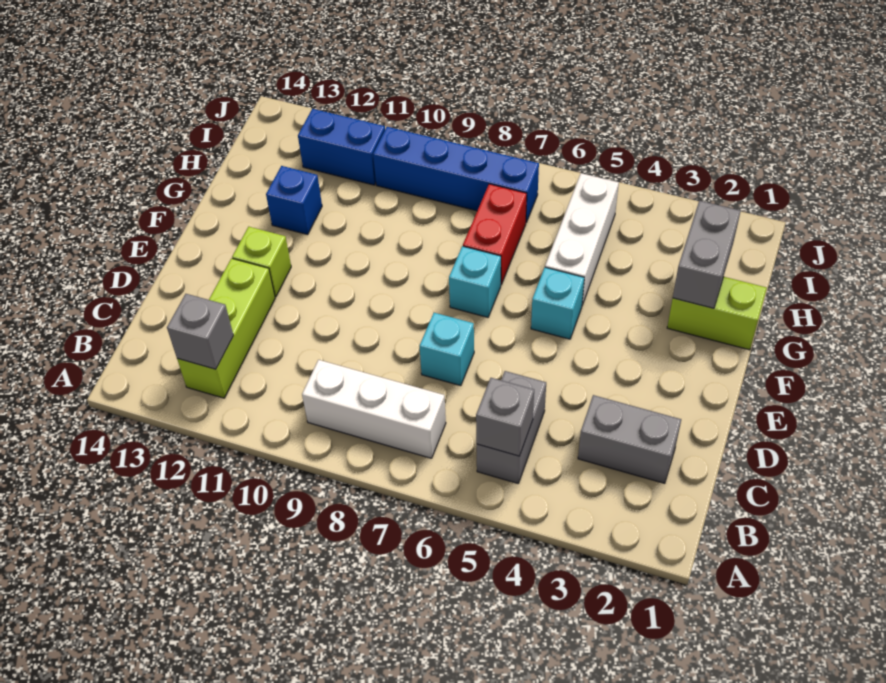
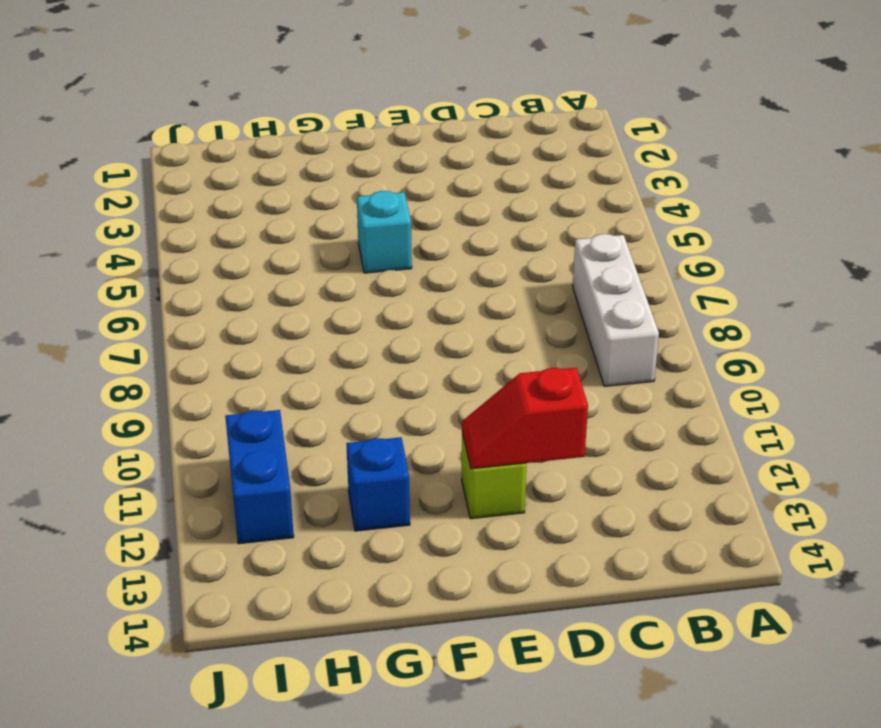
red 1x2 slope [462,368,588,469] -> none
none -> grey 1x2 brick [477,371,546,483]
none -> lime 1x3 brick [177,258,275,398]
none -> grey 1x2 brick [578,395,681,483]

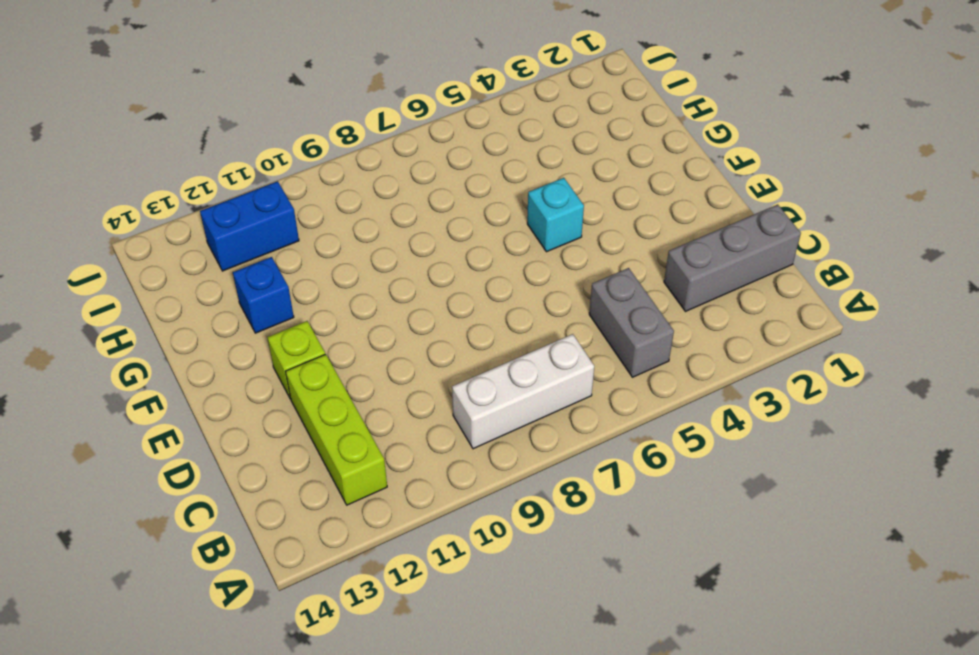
grey 1x3 brick [664,205,801,311] -> grey 1x2 brick [578,395,681,483]
none -> cyan 1x1 brick [419,313,474,386]
none -> cyan 1x1 brick [449,246,501,317]
none -> lime 1x2 brick [667,277,767,350]

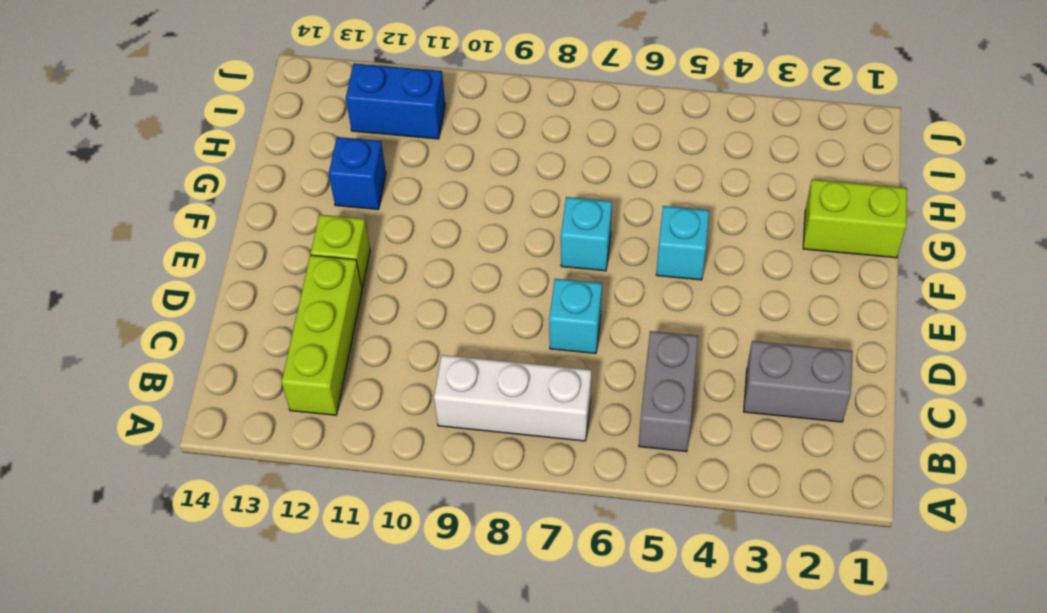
none -> white 1x3 brick [545,173,619,305]
none -> red 1x2 brick [463,184,527,285]
none -> blue 1x4 brick [373,127,539,222]

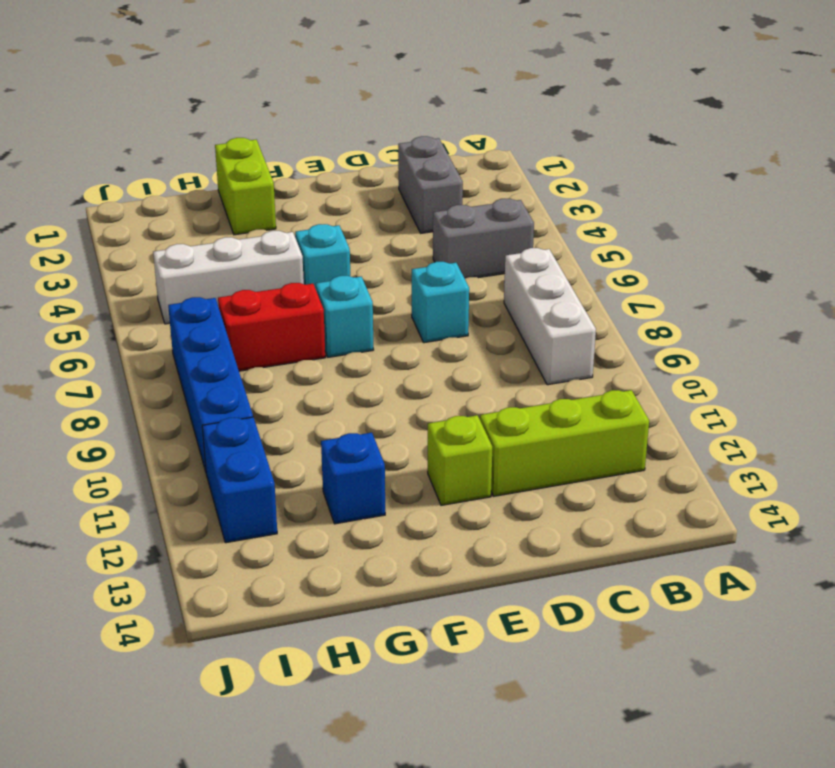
none -> grey 1x1 brick [476,378,534,456]
none -> grey 1x1 brick [167,294,234,369]
none -> grey 1x2 brick [673,201,741,308]

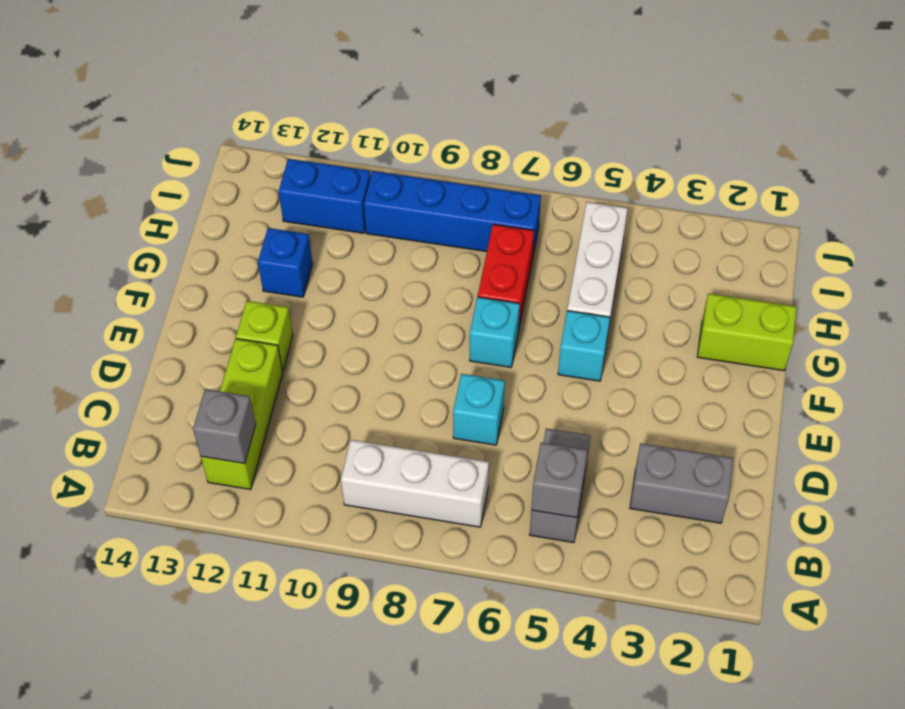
none -> grey 1x2 brick [673,201,741,308]

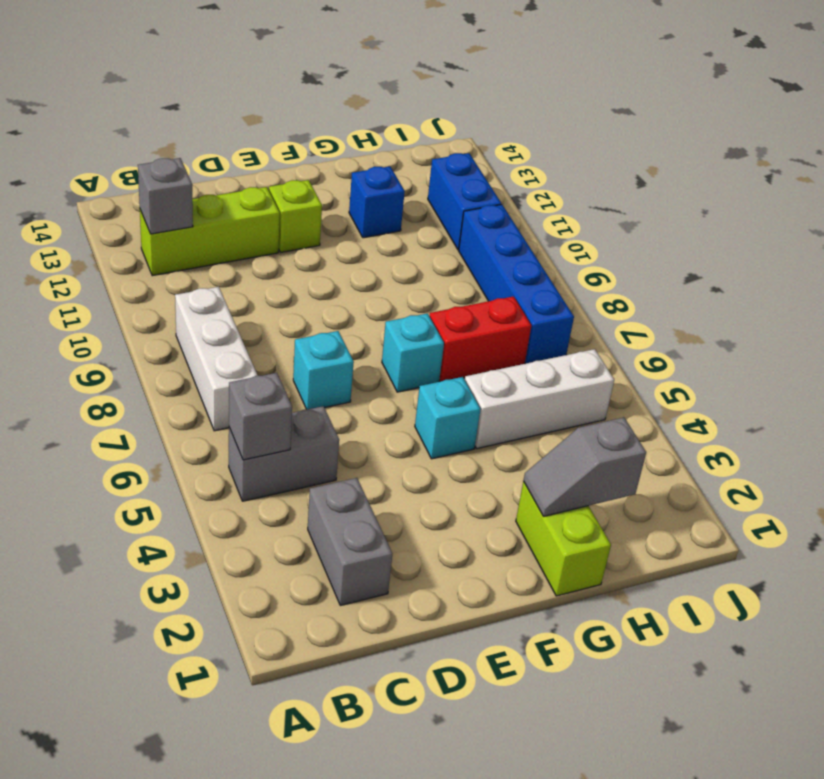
grey 1x2 slope [524,417,646,516] -> grey 1x2 brick [673,201,741,308]

